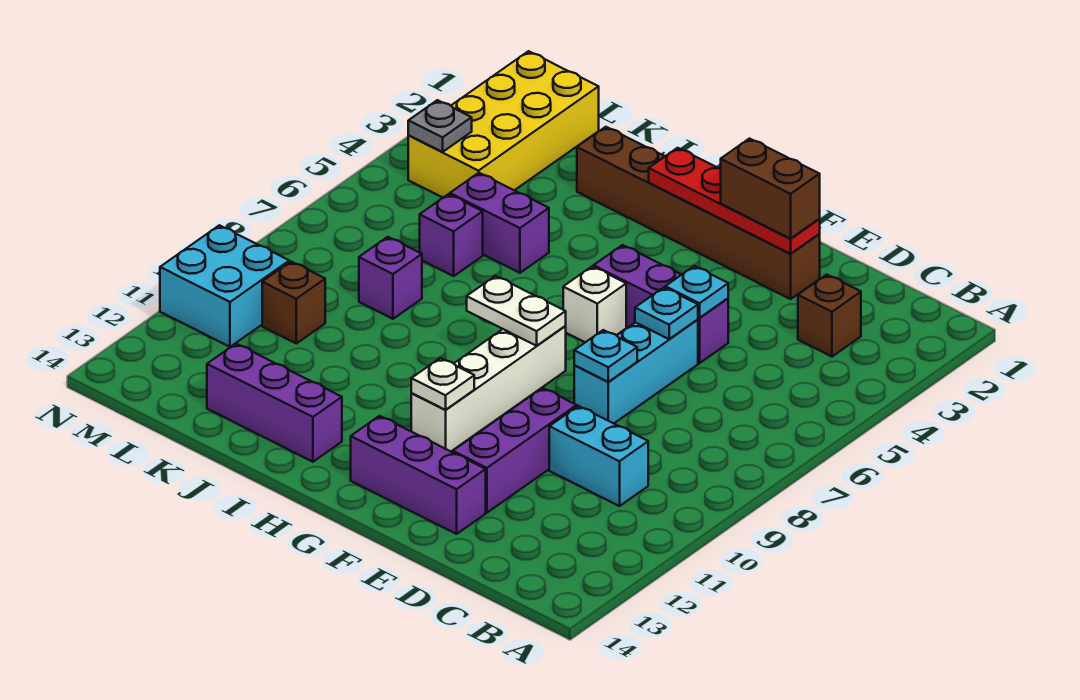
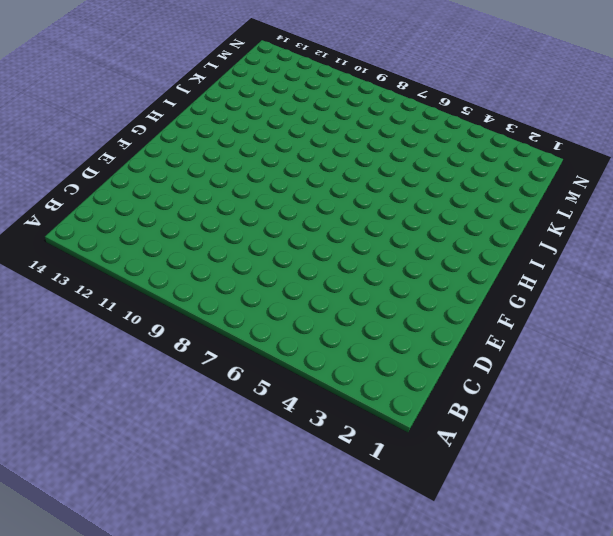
none -> brown 1x1 brick [798,275,861,357]
none -> cyan 1x2 brick [549,406,648,506]
none -> brown 1x6 brick [577,127,820,299]

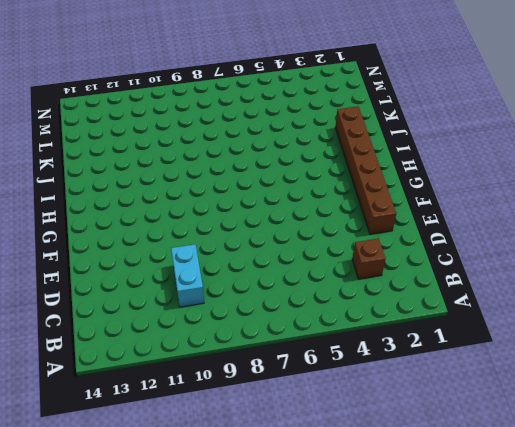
none -> purple 1x3 brick [594,245,728,363]
none -> cyan 1x3 brick [574,319,698,423]
none -> purple 1x3 brick [453,388,577,513]

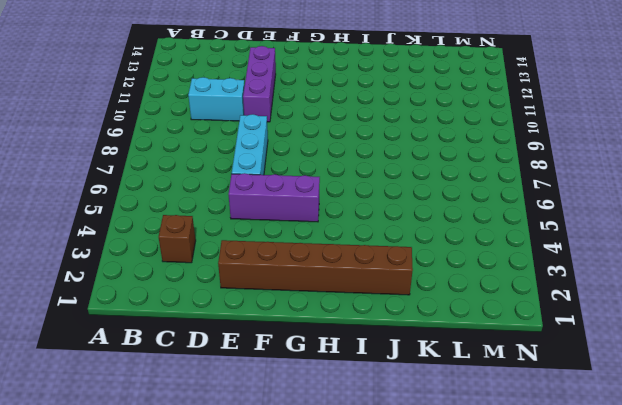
none -> purple 1x3 brick [351,416,486,534]
none -> white 1x1 brick [563,266,626,342]
none -> white 1x4 brick [411,326,566,451]

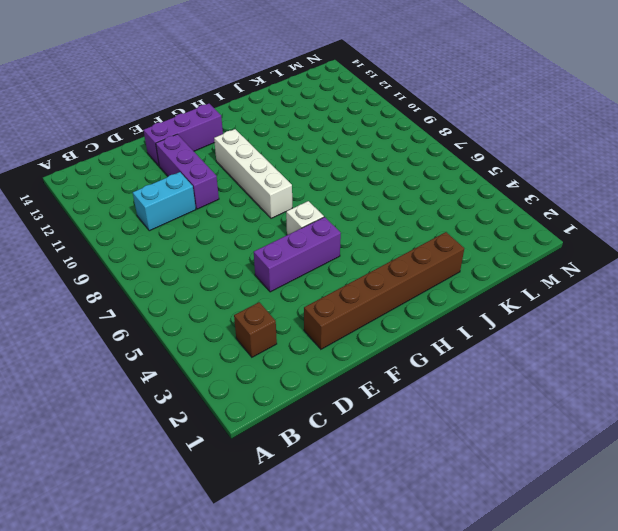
none -> cyan 1x3 brick [574,319,698,423]
none -> purple 1x3 brick [207,344,342,462]
none -> purple 1x2 brick [450,173,549,273]

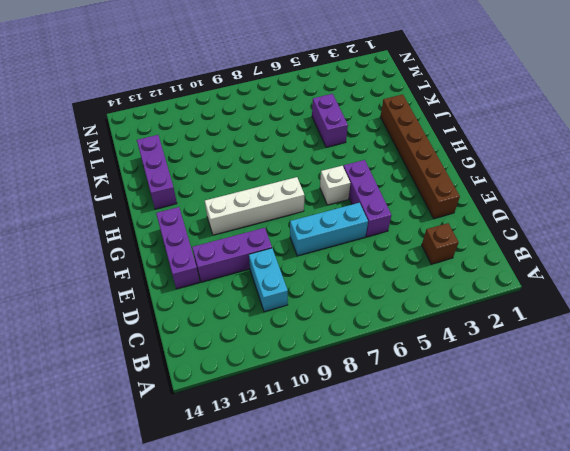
none -> purple 1x1 brick [420,194,483,276]
none -> purple 1x1 brick [359,237,422,319]
none -> yellow 2x4 brick [408,51,599,197]

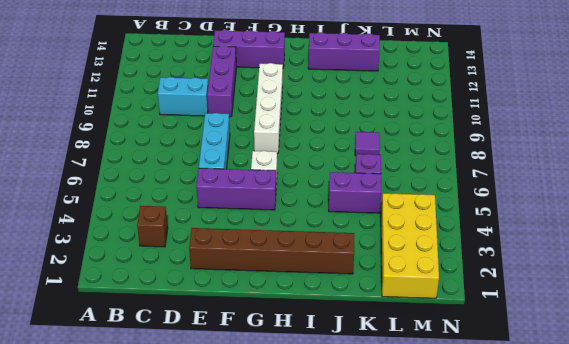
purple 1x1 tile [355,132,380,156] -> purple 1x1 brick [359,237,422,319]
none -> brown 1x1 brick [262,262,325,343]
none -> cyan 2x2 brick [160,225,289,347]
none -> red 1x4 plate [649,148,820,254]

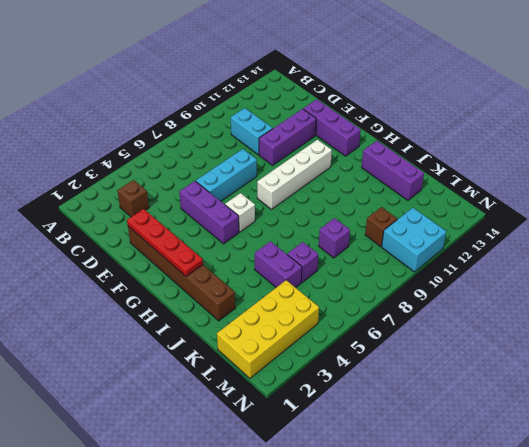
none -> cyan 1x1 plate [665,266,728,318]
none -> cyan 1x1 plate [635,287,698,339]
none -> cyan 1x1 plate [574,330,637,382]

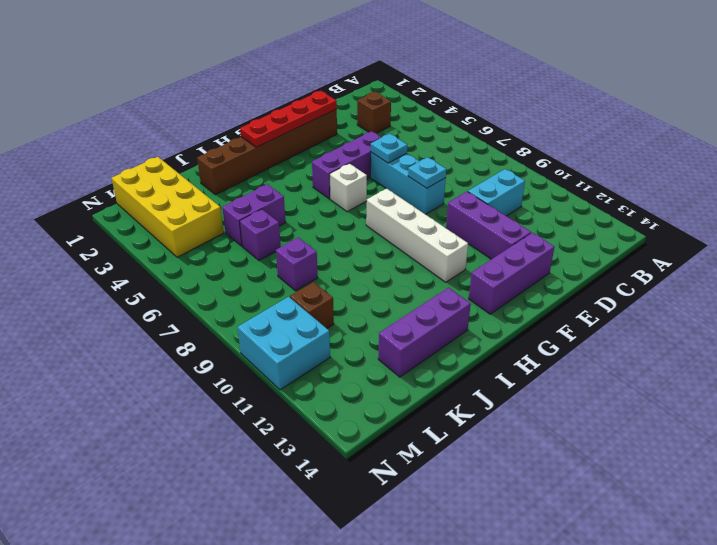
none -> cyan 1x1 plate [665,266,728,318]
none -> white 1x2 plate [467,276,566,346]
none -> white 1x1 plate [411,358,474,410]

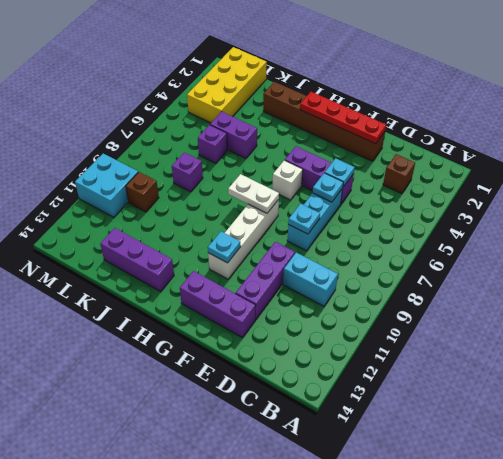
cyan 1x1 plate [208,231,241,263] -> white 1x1 plate [411,358,474,410]
none -> grey 1x1 plate [408,100,472,152]
none -> brown 1x2 brick [721,139,820,239]

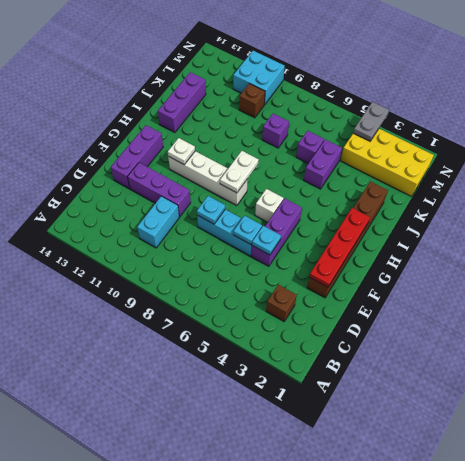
grey 1x2 plate [353,102,389,141] -> grey 1x1 plate [408,100,472,152]
none -> brown 1x2 brick [721,139,820,239]

